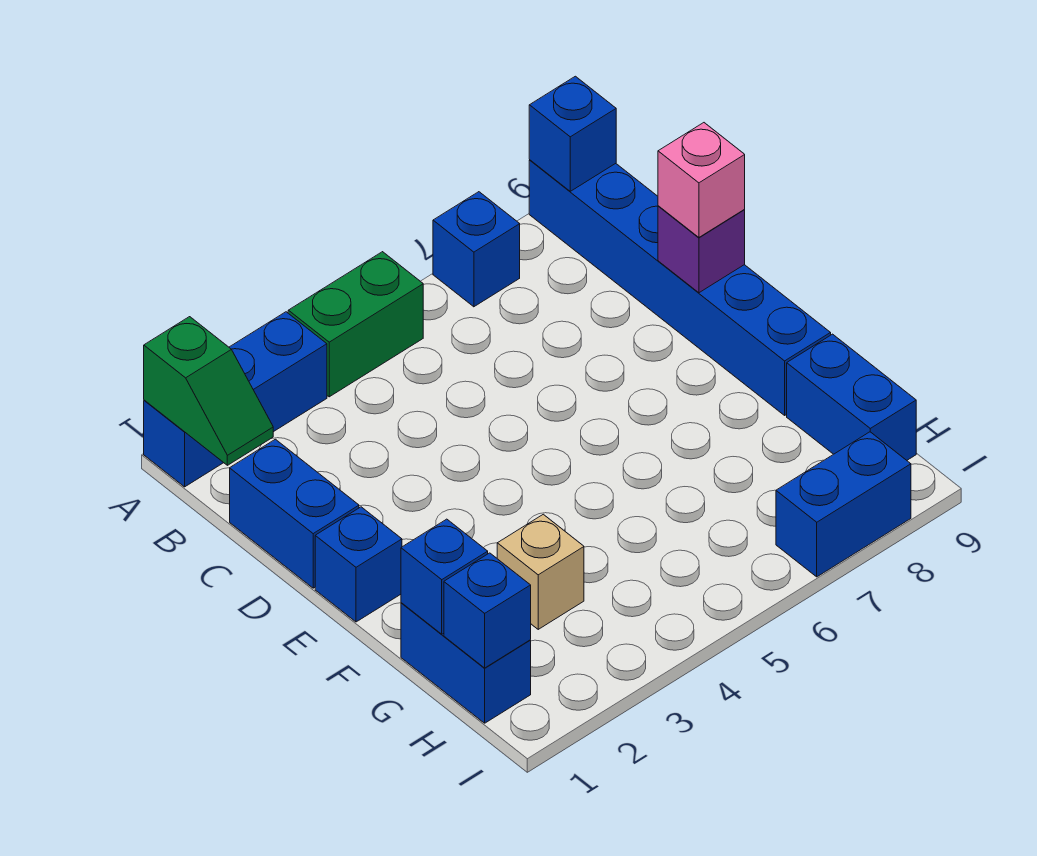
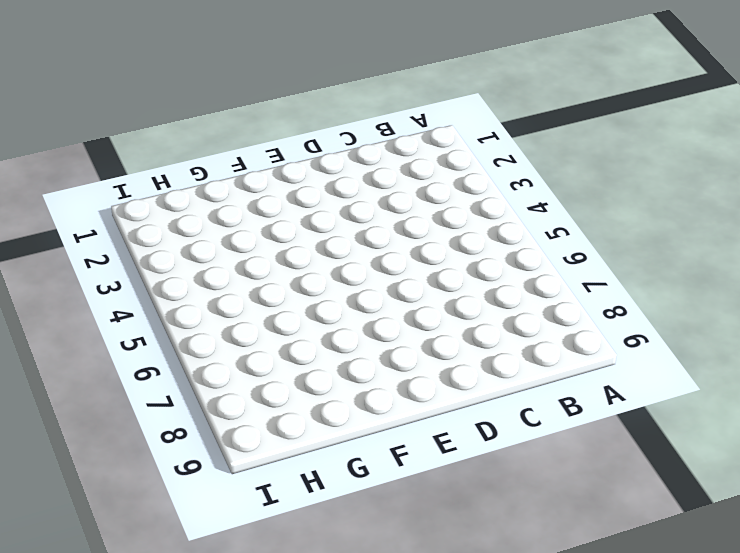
none -> blue 1x3 brick [144,312,327,487]
none -> green 1x2 brick [288,252,423,397]
none -> blue 1x1 brick [433,192,520,307]

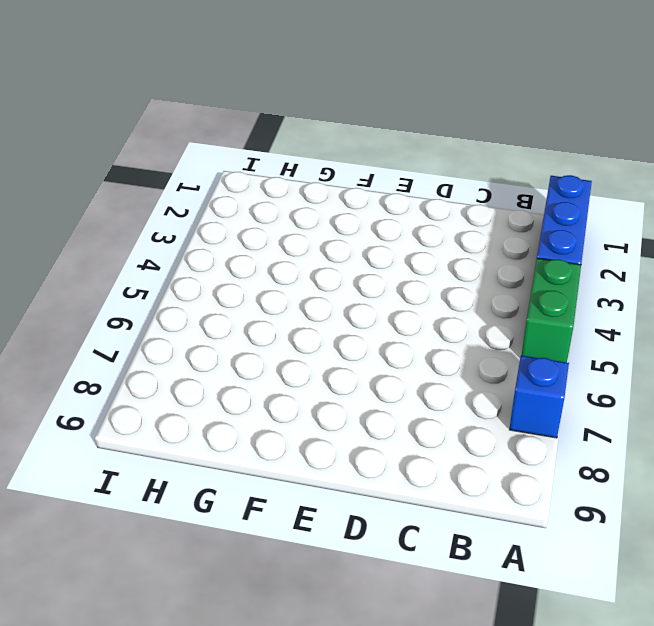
none -> blue 1x6 brick [529,160,831,415]
none -> blue 1x2 brick [230,439,359,588]
none -> blue 1x1 brick [315,507,402,622]

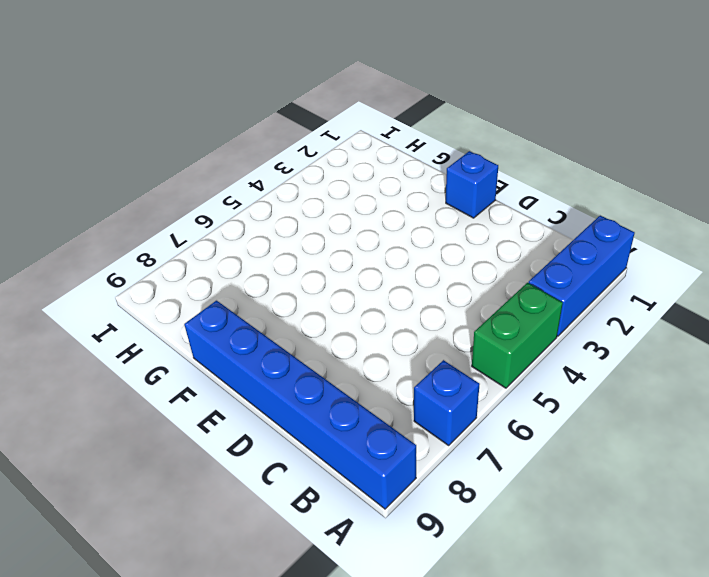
none -> blue 1x2 brick [230,439,359,588]
none -> blue 1x2 brick [401,603,531,723]
none -> tan 1x1 brick [497,514,584,629]

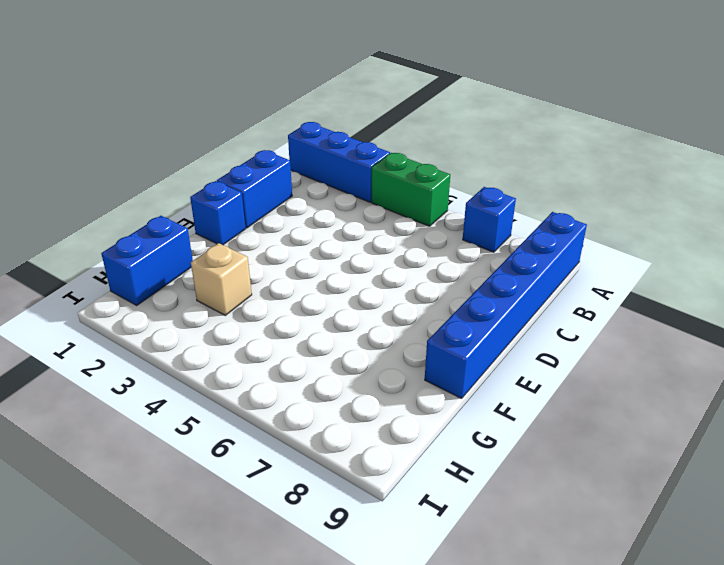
none -> blue 1x2 brick [787,334,916,460]
none -> blue 1x2 brick [776,432,911,577]
none -> green 1x2 slope [144,317,273,465]

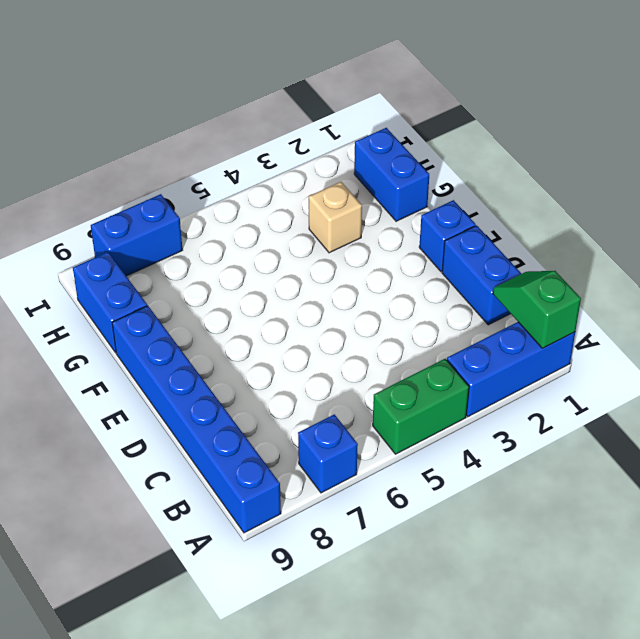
none -> blue 1x1 brick [529,76,616,191]
none -> purple 1x1 brick [658,206,745,293]
none -> blue 1x1 brick [401,519,488,634]

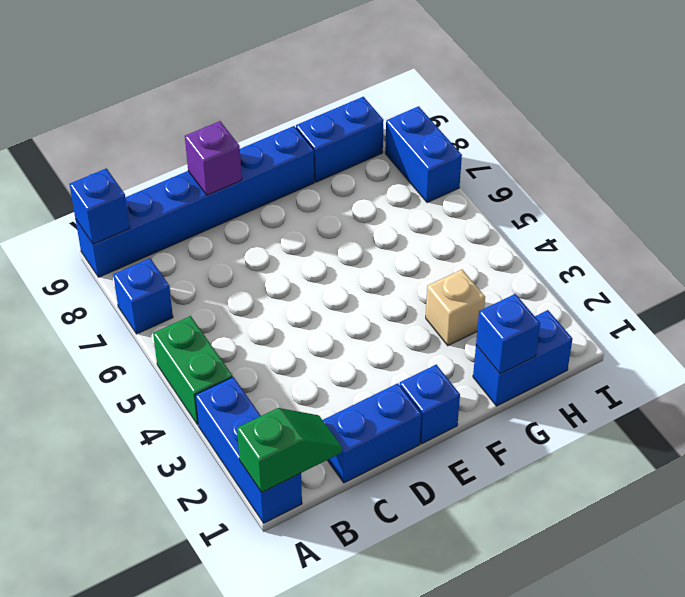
none -> blue 1x1 brick [444,553,531,668]
none -> pink 1x1 brick [658,123,745,237]

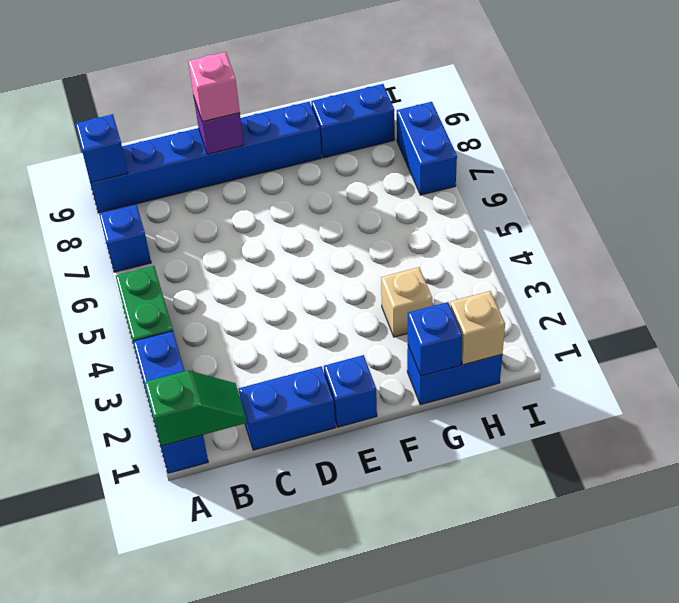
tan 1x1 brick [450,291,505,365] -> blue 1x1 brick [444,553,531,668]

